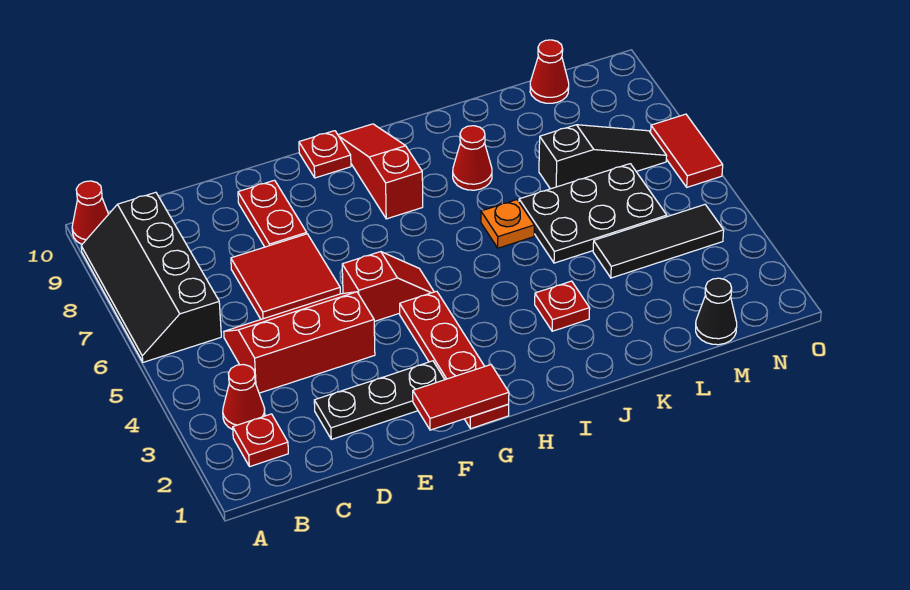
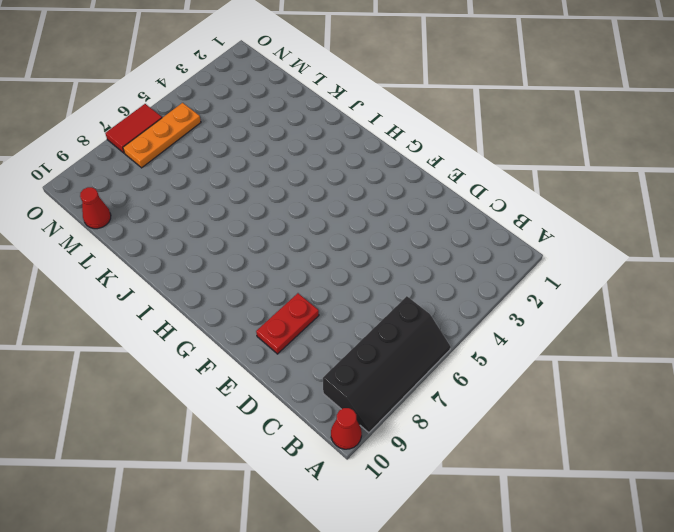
orange 1x3 plate [123,103,201,168] -> black 1x3 slope [539,125,667,189]
none -> red 1x1 plate [233,414,288,467]
none -> red 1x1 cone [223,364,265,430]
none -> red 2x3 slope [224,292,375,393]

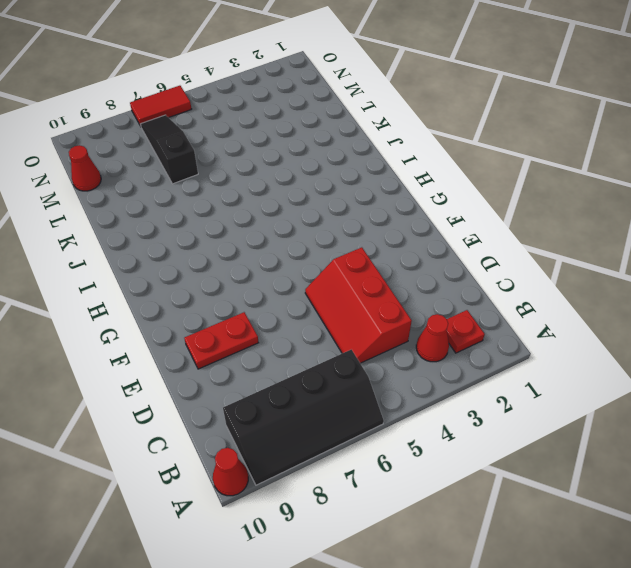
none -> black 1x3 plate [314,361,445,439]
none -> red 2x2 tile [231,234,340,319]
none -> red 1x2 slope [342,252,434,321]

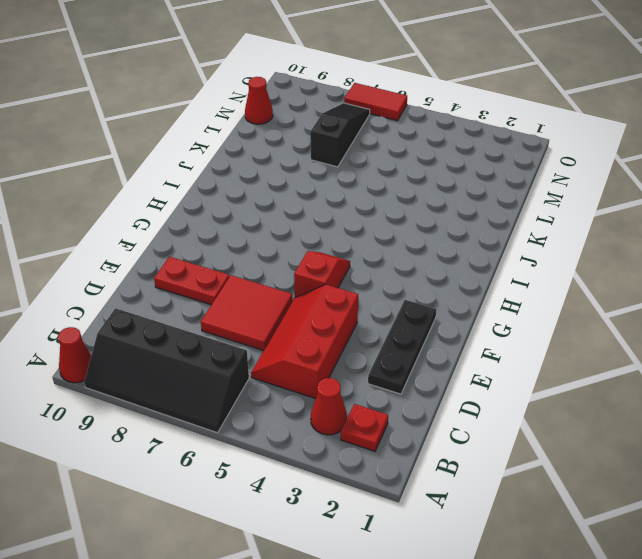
none -> red 1x4 plate [400,291,509,429]
none -> red 1x1 plate [299,131,351,178]
none -> red 1x3 slope [338,124,423,219]

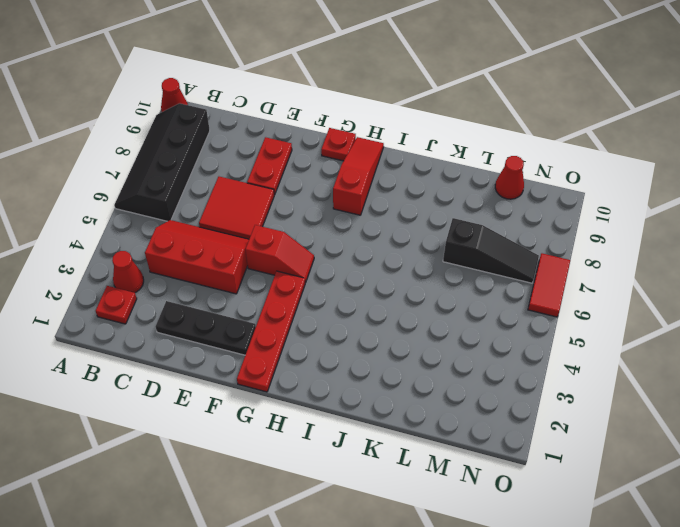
none -> red 1x1 plate [535,281,590,331]
none -> orange 1x1 plate [481,200,534,248]
none -> red 1x1 cone [453,126,492,190]

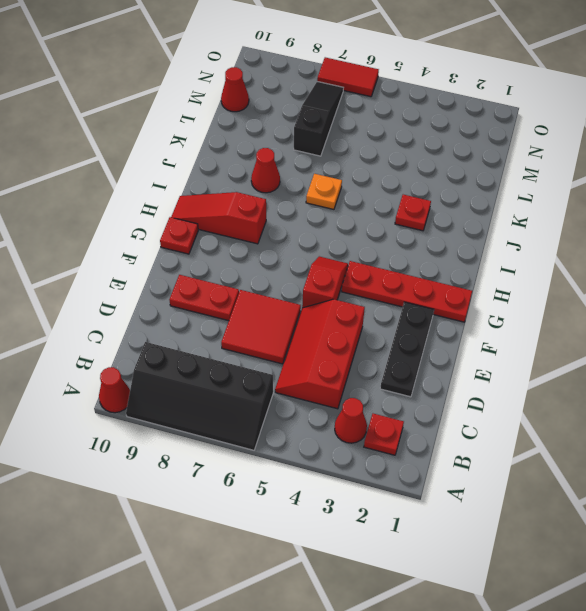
none -> black 2x3 plate [519,164,667,263]
none -> black 1x3 tile [593,205,724,278]
none -> black 1x1 cone [696,278,737,345]

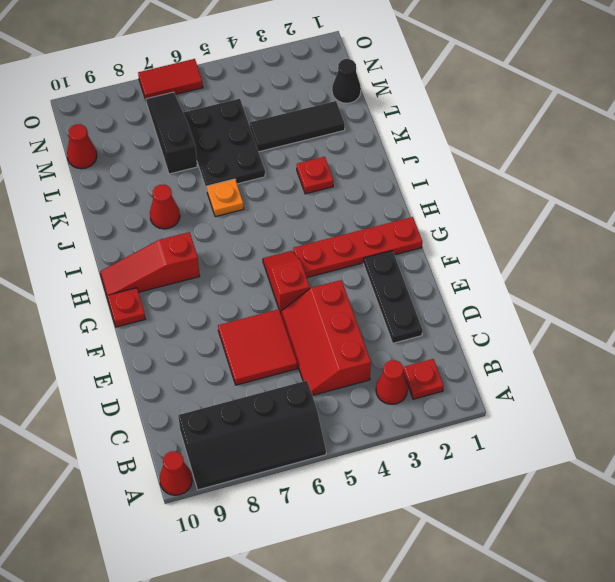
black 1x3 tile [250,101,345,152] -> black 1x3 tile turned to [593,205,724,278]
none -> red 1x2 plate [238,180,307,247]
none -> red 1x2 tile [413,365,509,430]

